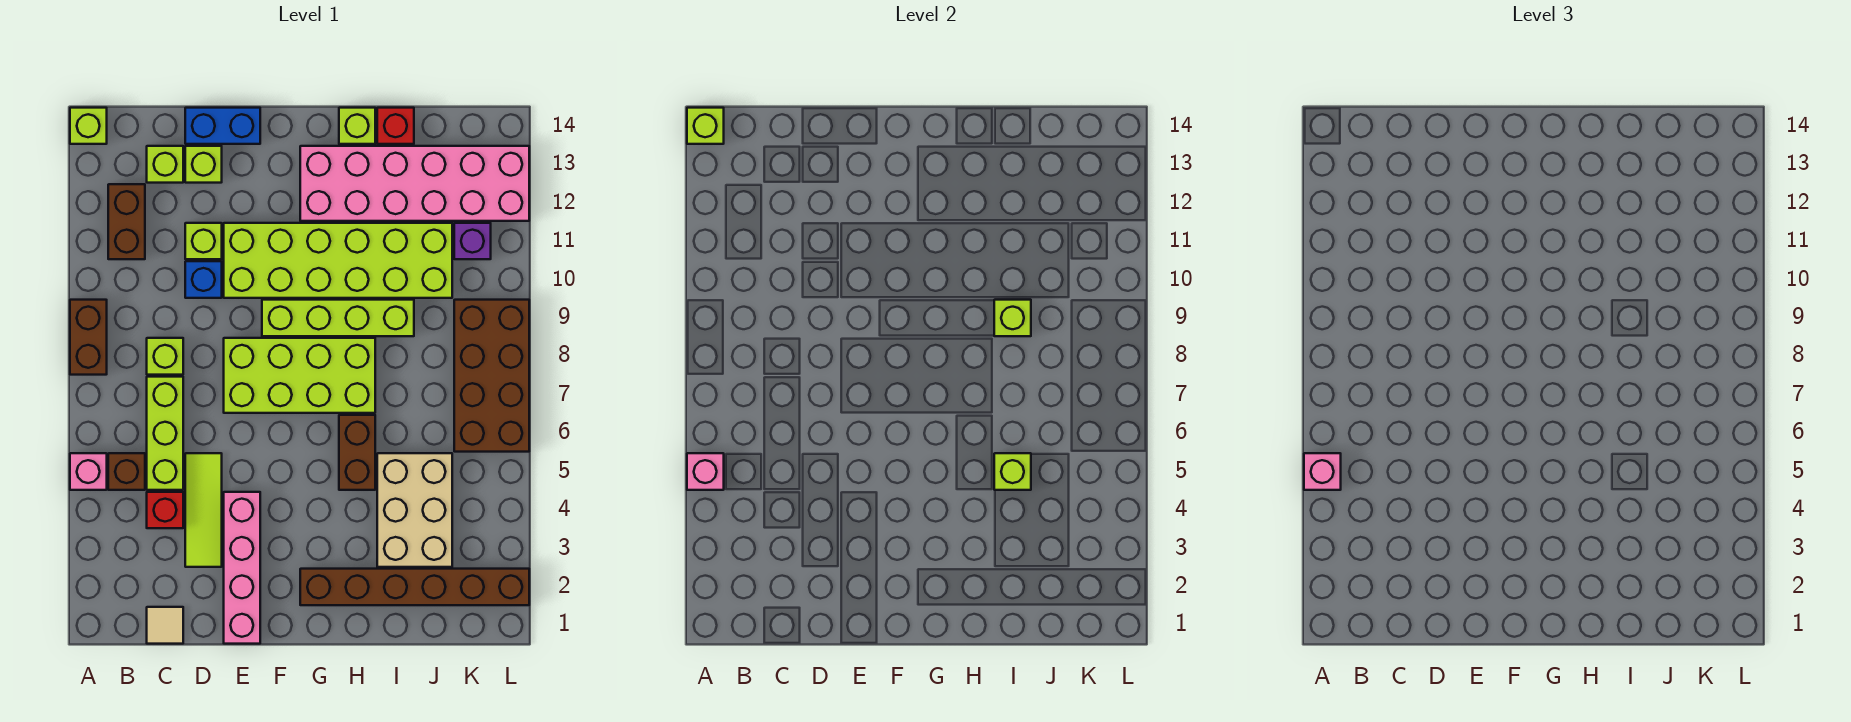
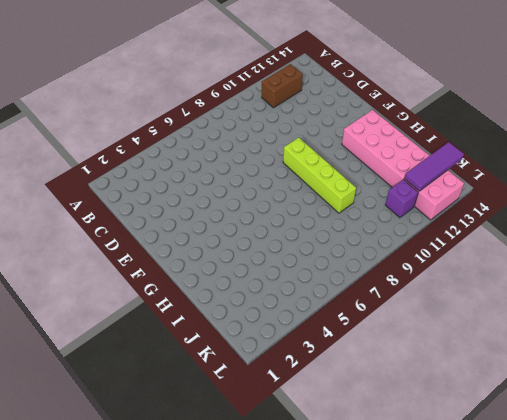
purple 1x3 tile [404,142,464,191] -> none
none -> pink 1x1 brick [70,453,107,490]
none -> brown 1x2 brick [70,300,107,375]
none -> lime 1x1 brick [70,108,107,144]
none -> brown 1x1 brick [108,453,145,490]

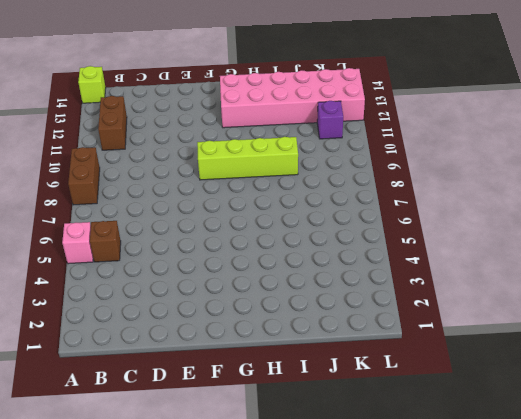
none -> tan 1x1 tile [147,607,183,644]
none -> red 1x1 brick [147,492,183,528]
none -> lime 1x3 brick [147,377,183,490]
none -> lime 1x1 brick [147,338,183,375]

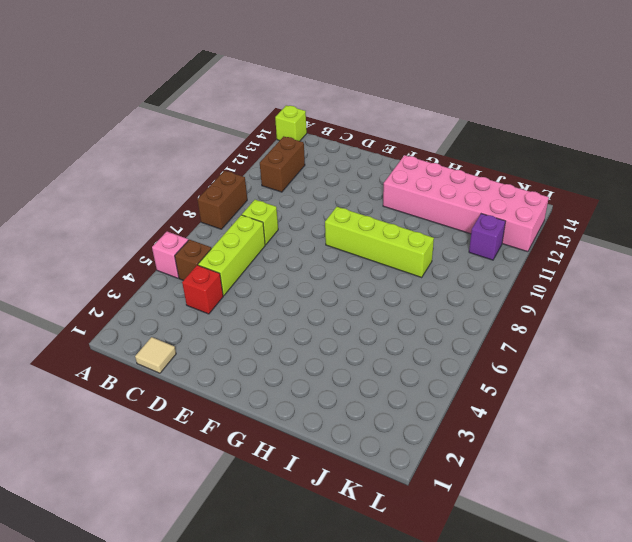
none -> lime 1x1 brick [147,146,183,183]
none -> lime 1x3 tile [185,453,222,567]
none -> blue 1x1 brick [185,261,222,298]
none -> lime 1x1 brick [185,223,222,259]

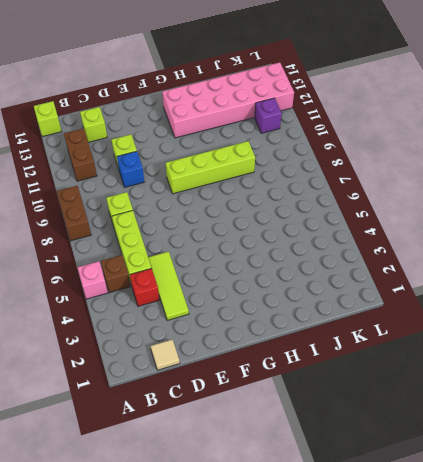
none -> lime 1x1 brick [185,146,222,183]
none -> blue 1x2 brick [185,108,260,144]
none -> pink 1x4 brick [224,492,260,644]
none -> lime 2x4 brick [224,338,375,413]

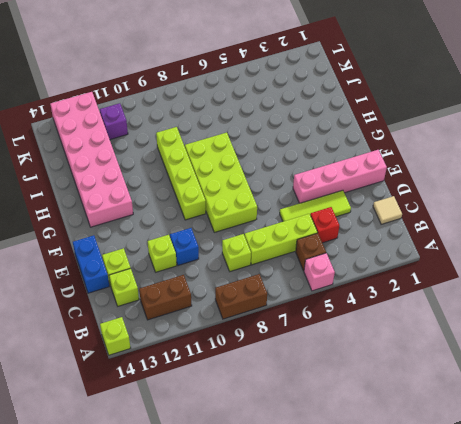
none -> lime 2x6 brick [224,223,452,298]
none -> brown 1x6 brick [300,569,529,605]
none -> brown 1x2 brick [339,415,375,490]
none -> lime 1x1 brick [339,108,375,144]

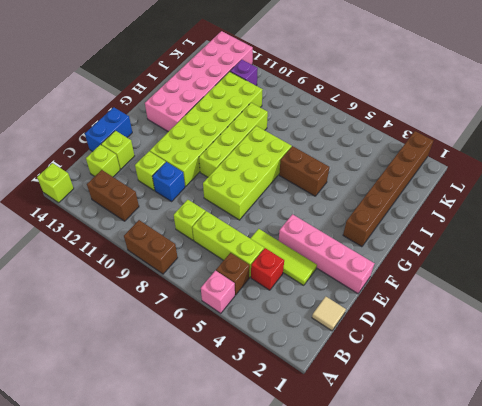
none -> lime 1x1 brick [339,108,375,144]
none -> tan 2x3 brick [377,453,452,567]
none -> red 1x1 brick [377,108,414,144]
none -> brown 2x4 brick [454,300,529,452]

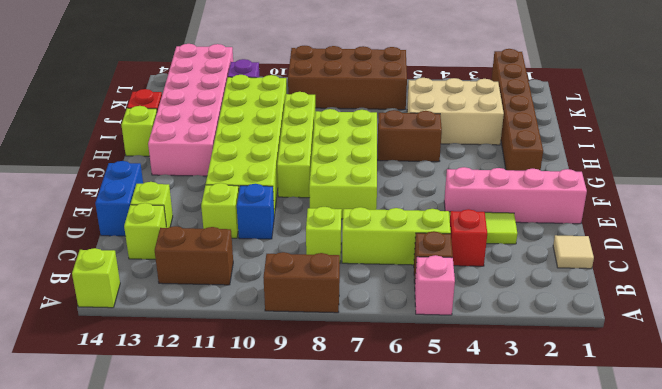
none -> pink 1x1 brick [687,453,724,490]
none -> lime 1x1 brick [687,108,724,144]
none -> lime 1x1 brick [994,453,1031,490]
none -> lime 1x1 brick [994,300,1031,336]

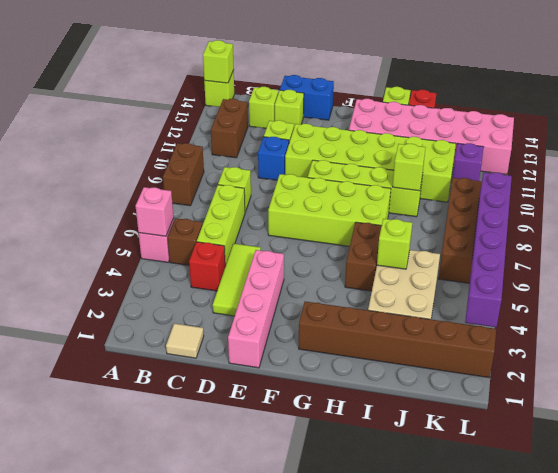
purple 1x6 brick [465,172,512,327] -> none
none -> pink 1x1 brick [1304,453,1341,490]

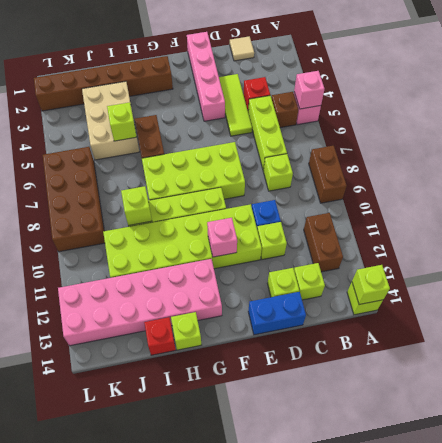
pink 1x1 brick [207,218,237,257] -> pink 1x1 brick moved to [1304,453,1341,490]
none -> purple 1x1 brick [454,223,491,259]

